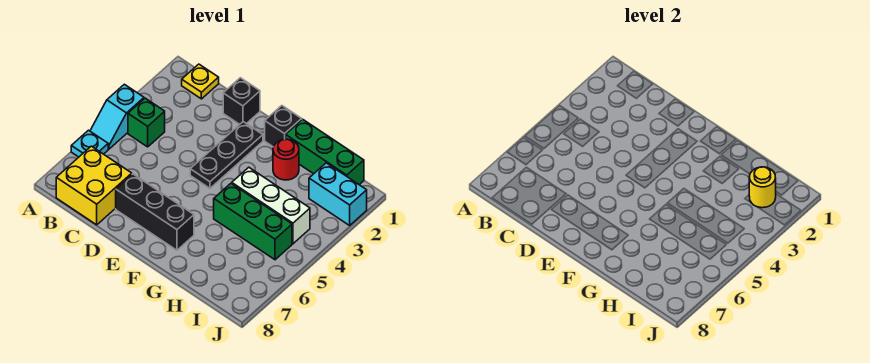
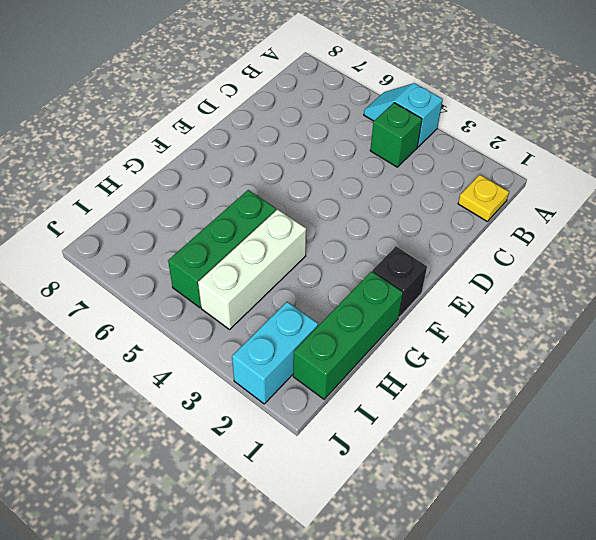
none -> cyan 1x1 plate [71,130,108,157]
none -> yellow 2x2 brick [56,146,132,225]
none -> black 1x1 brick [223,78,260,124]

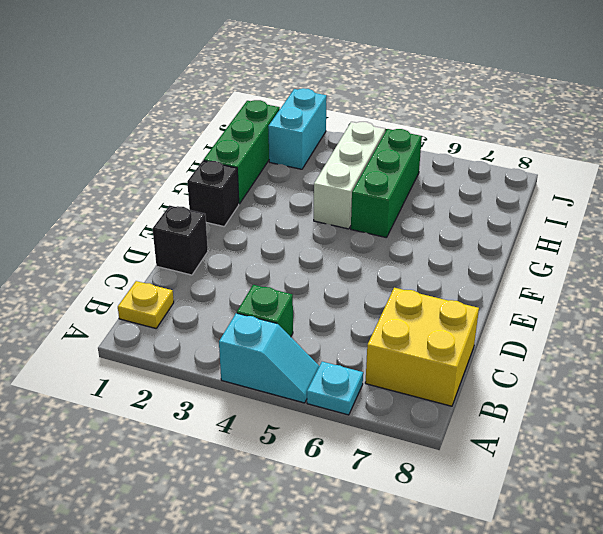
none -> black 1x3 brick [116,174,194,250]
none -> black 1x3 plate [190,122,263,188]
none -> red 1x1 round brick [273,139,299,180]

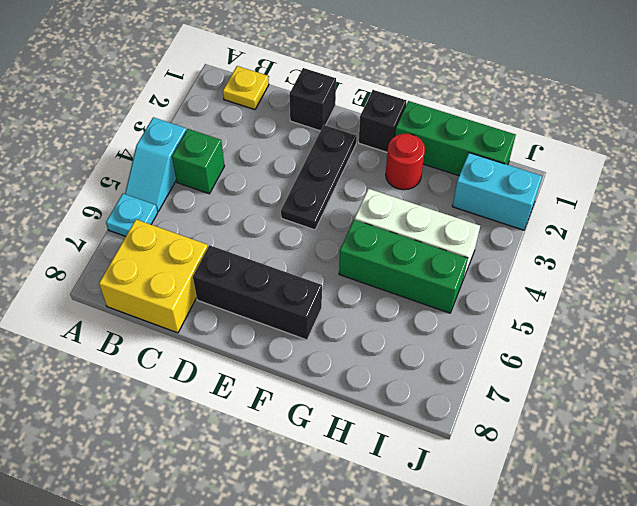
none -> yellow 1x1 round brick [749,167,776,208]

